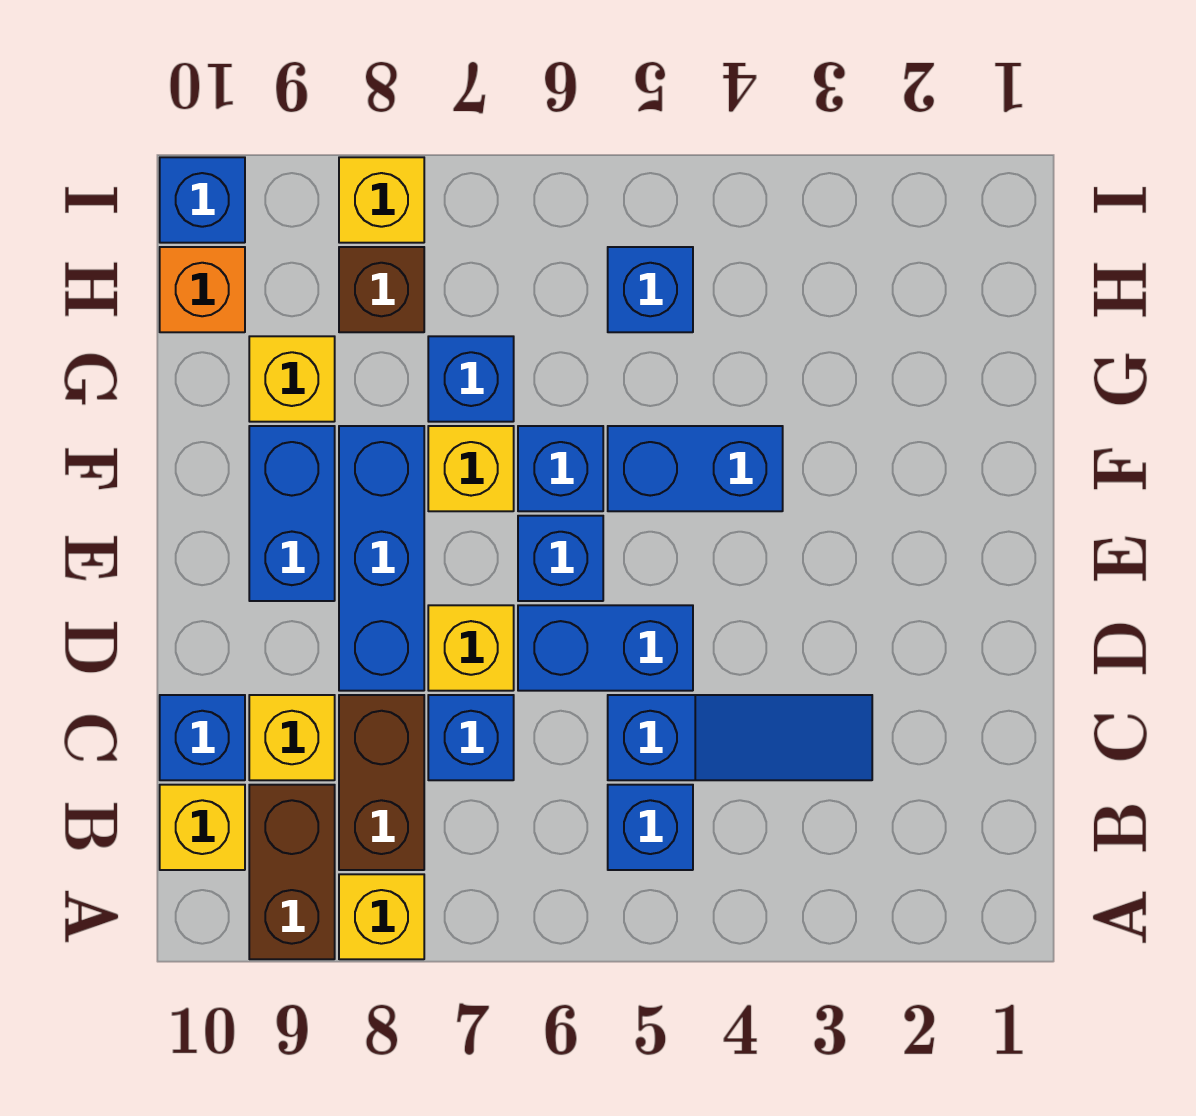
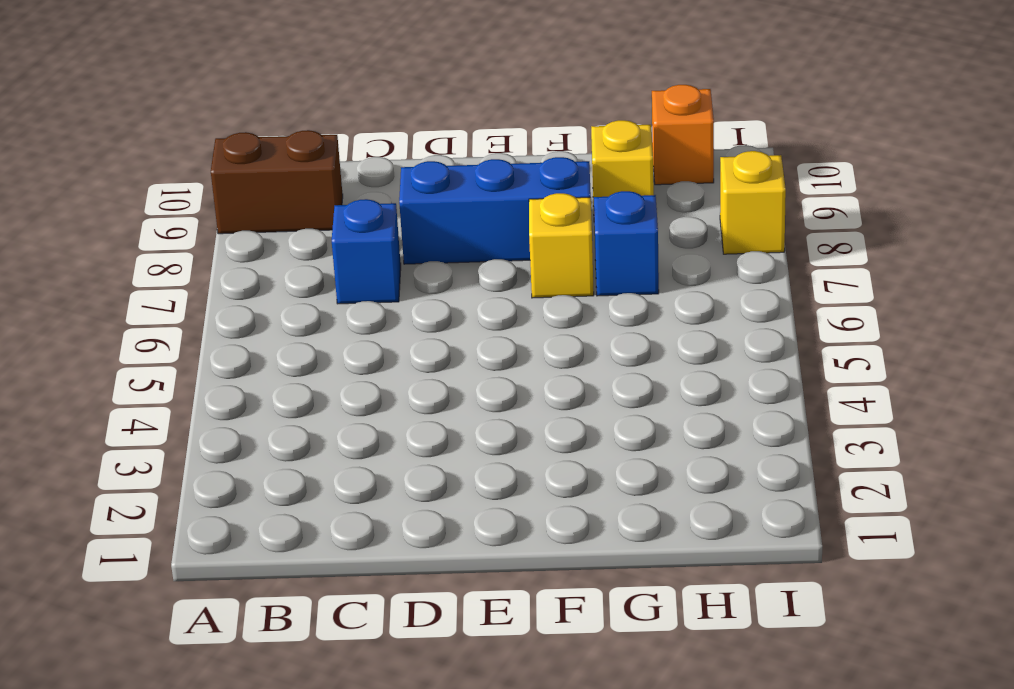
none -> yellow 1x1 brick [339,874,424,959]
none -> blue 1x1 brick [608,785,693,870]
none -> brown 1x2 brick [339,695,424,870]

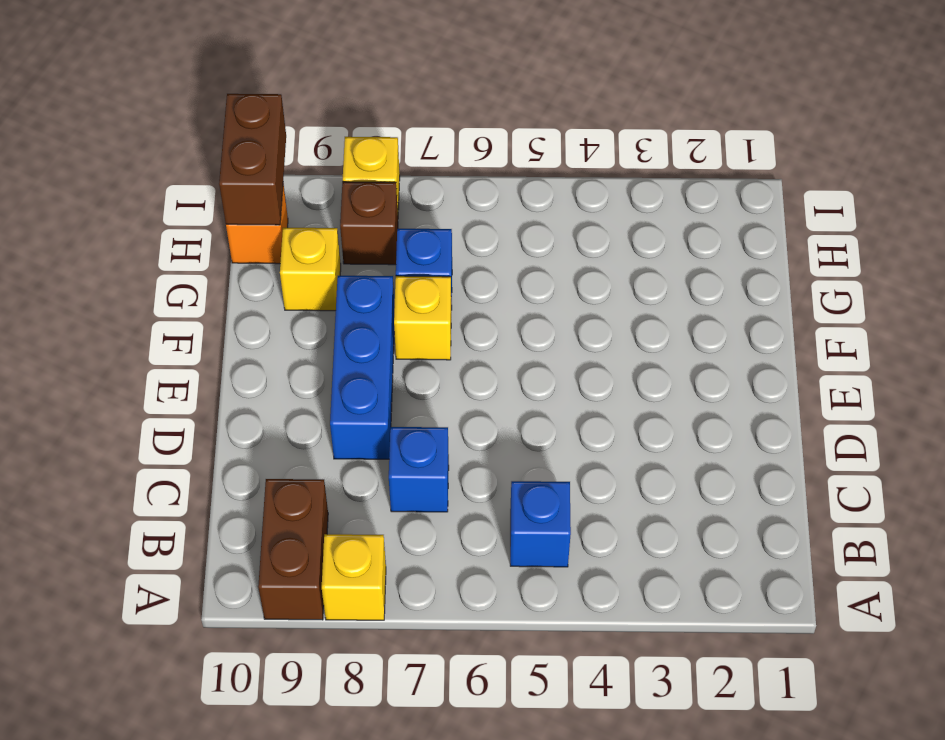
brown 1x2 brick [219,94,286,225] -> brown 1x2 brick moved to [339,695,424,870]
none -> yellow 1x1 brick [160,785,245,870]
none -> blue 1x3 slope [608,695,872,780]
none -> yellow 1x1 brick [249,695,335,780]

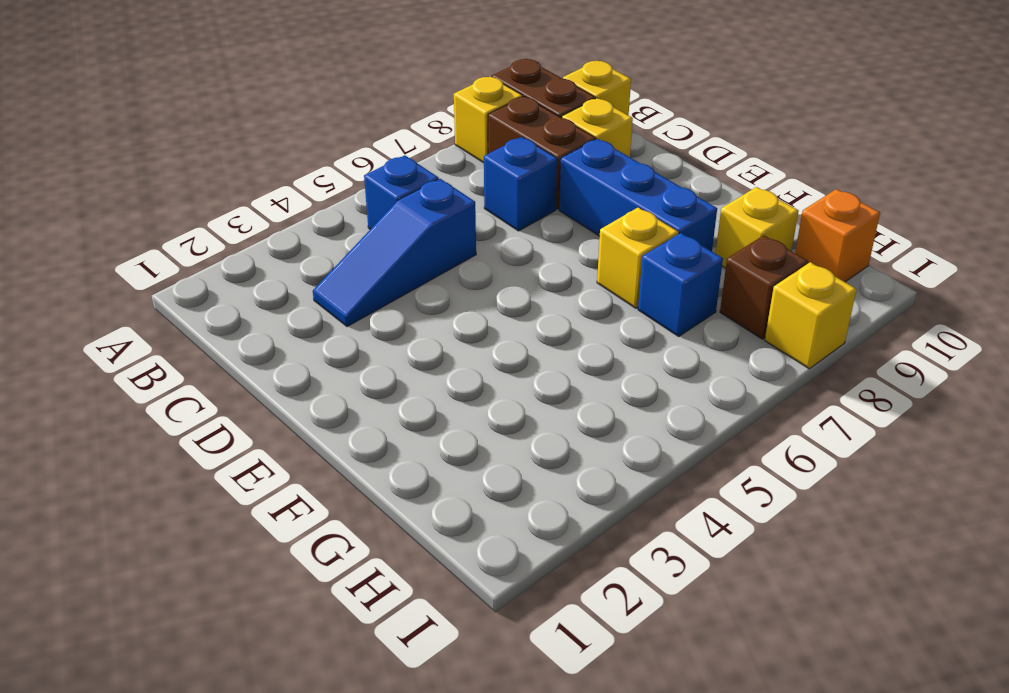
none -> blue 1x1 brick [160,695,245,780]
none -> blue 1x2 brick [518,605,693,691]
none -> yellow 1x1 brick [428,605,514,691]

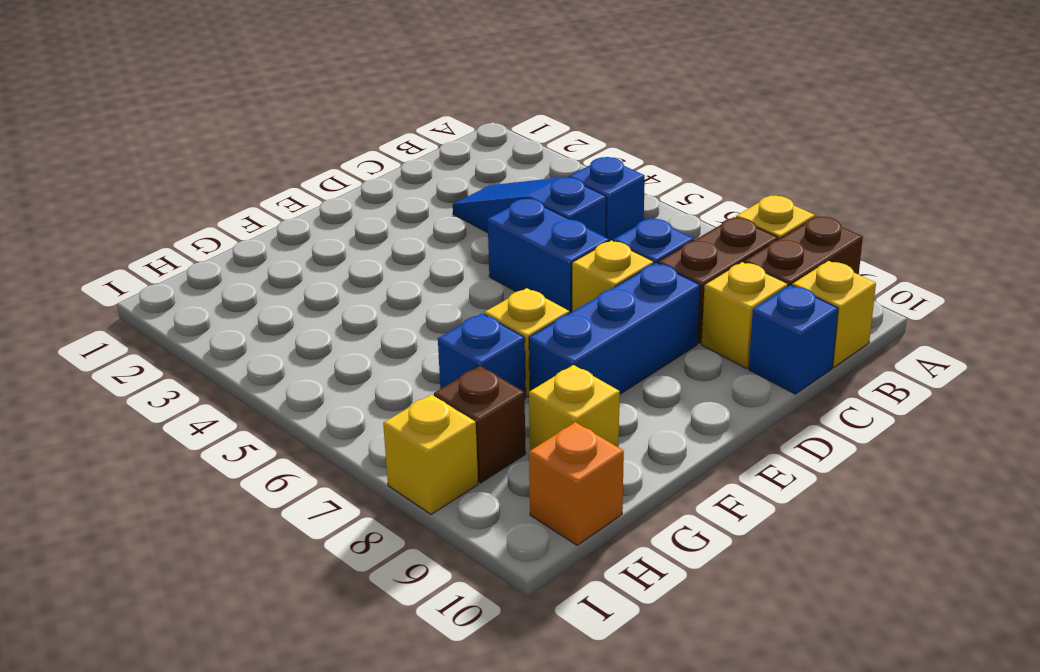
none -> blue 1x1 brick [518,516,603,601]
none -> blue 1x2 brick [249,426,335,601]
none -> blue 1x2 brick [608,426,783,511]

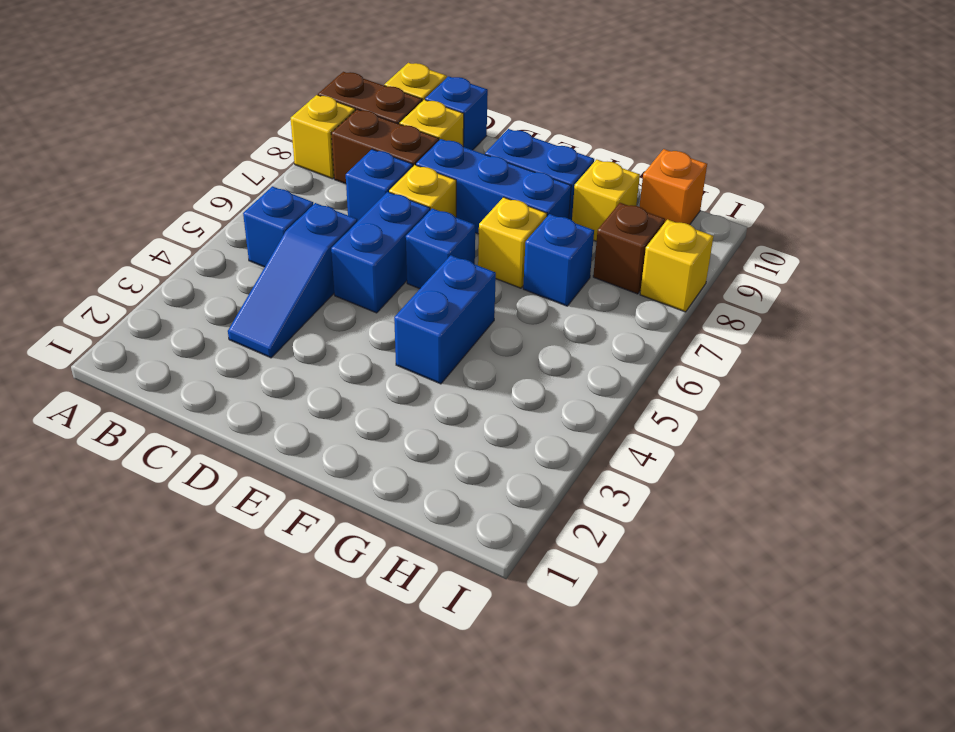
none -> blue 1x1 brick [518,426,603,511]
none -> blue 1x1 brick [608,247,693,332]
none -> blue 1x1 brick [160,157,245,243]

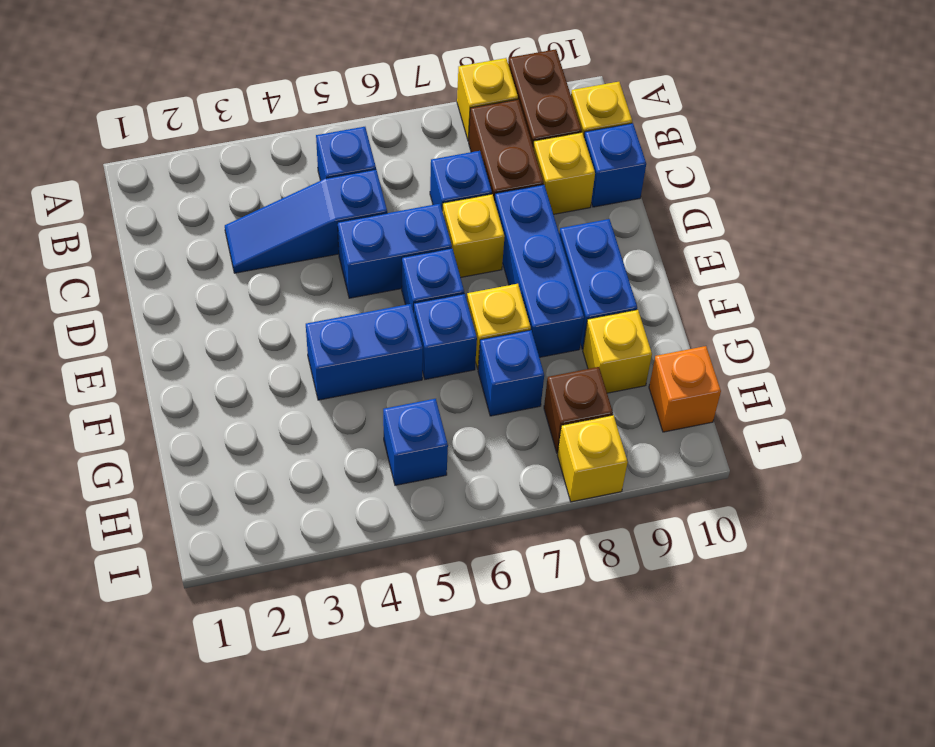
none -> blue 1x1 brick [160,157,245,243]

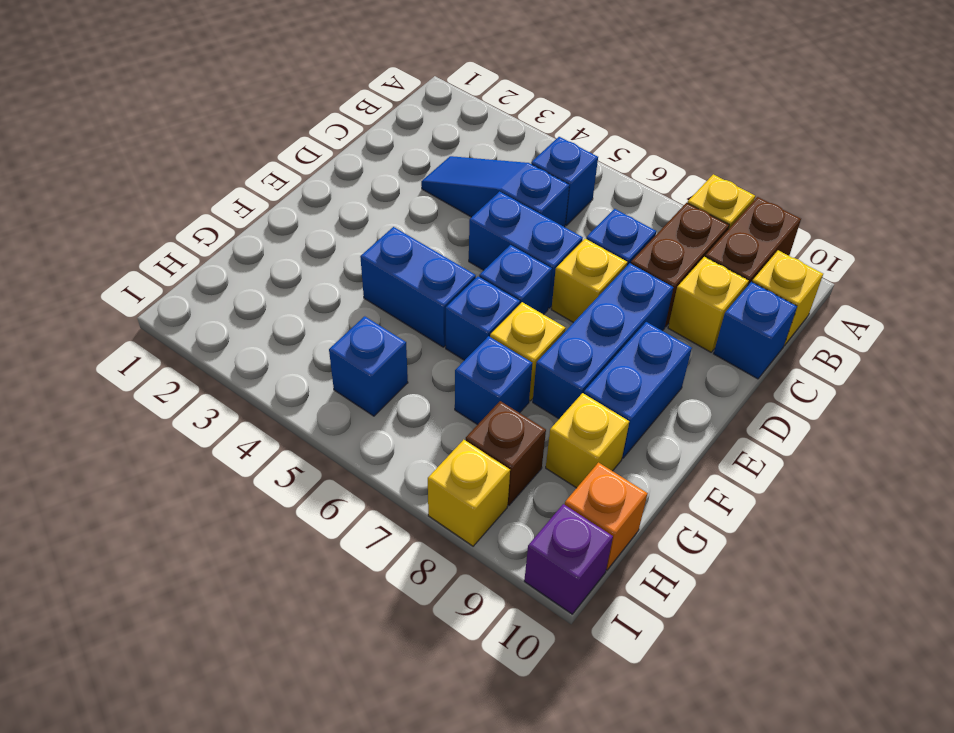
purple 1x1 brick [524,504,613,614] -> blue 1x1 brick [160,157,245,243]

